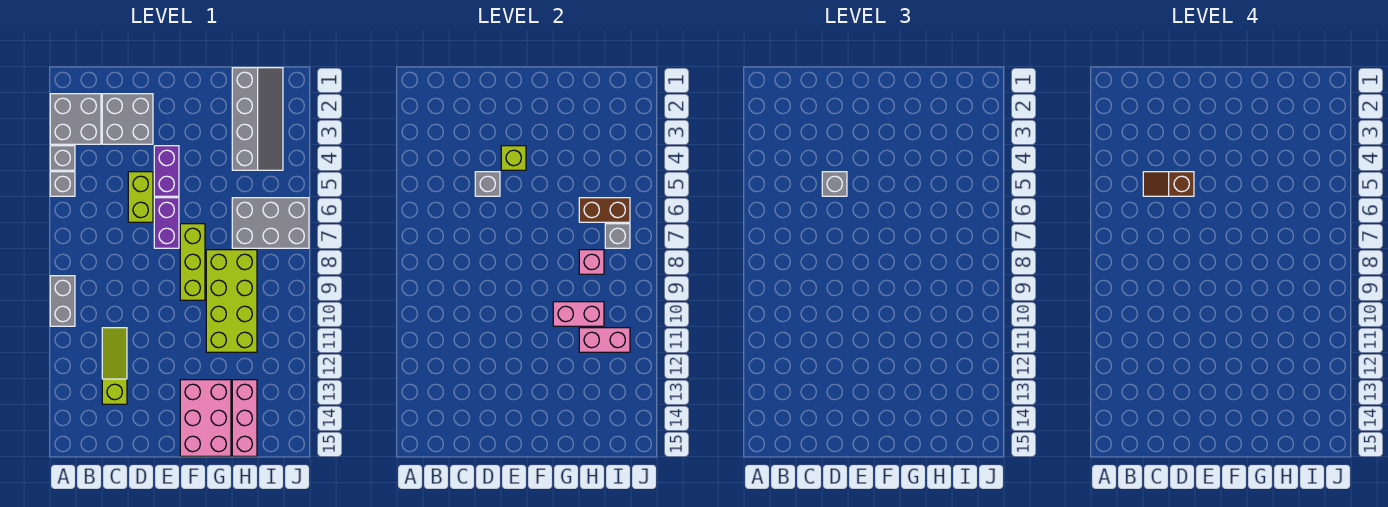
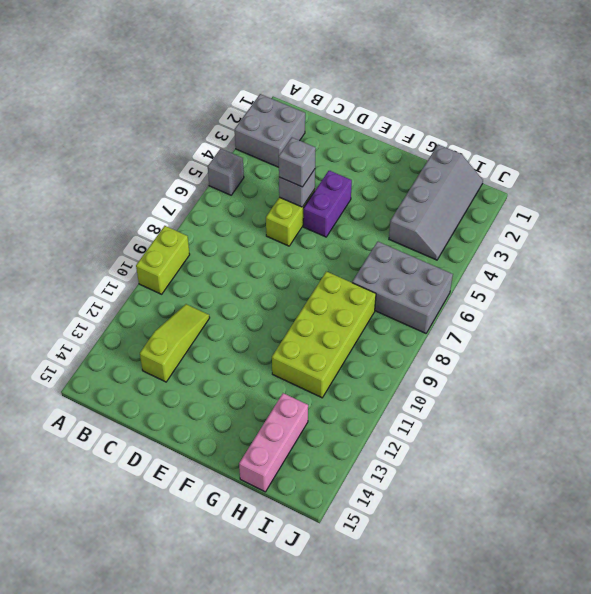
lime 1x2 brick [136,226,190,294] -> grey 1x2 brick [50,276,75,326]
none -> grey 1x1 brick [50,146,75,170]
none -> grey 2x2 brick [102,94,153,144]
none -> purple 1x2 brick [154,198,179,248]

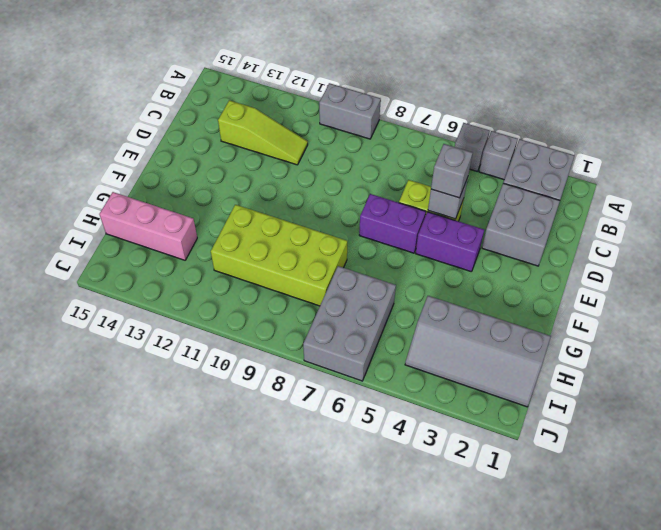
none -> lime 1x3 brick [180,224,205,300]
none -> pink 2x3 brick [180,380,231,456]
none -> lime 1x1 brick [501,146,526,170]

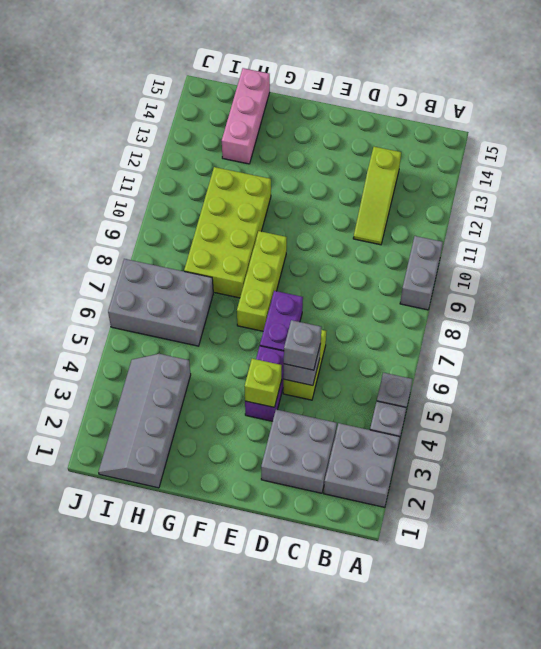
none -> pink 2x3 brick [180,380,231,456]
none -> pink 1x2 brick [553,302,604,326]
none -> brown 1x2 brick [579,198,630,222]

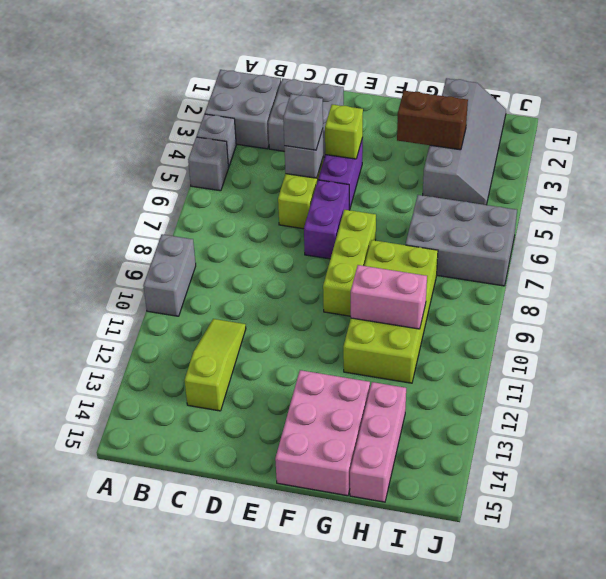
brown 1x2 brick [397,91,468,150] -> brown 1x2 brick moved to [579,198,630,222]
none -> pink 1x1 brick [579,250,604,274]
none -> pink 1x2 brick [579,328,630,352]
none -> grey 1x1 brick [605,224,630,248]

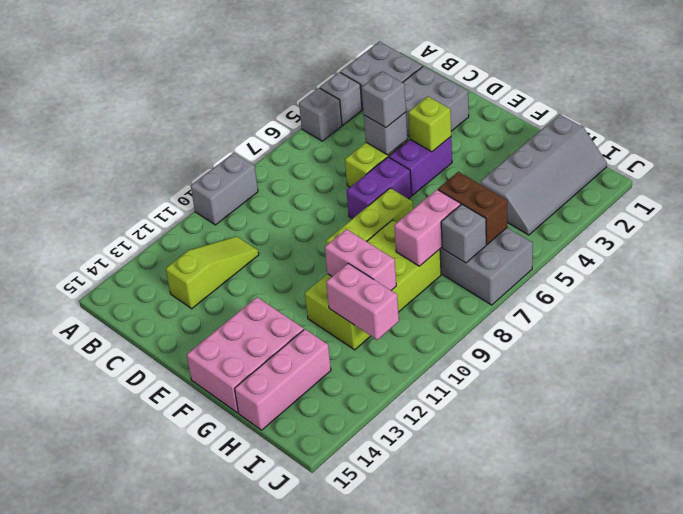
pink 1x2 brick [394,190,461,266] -> pink 1x1 brick [579,250,604,274]
none -> brown 1x2 slope [1143,172,1194,196]

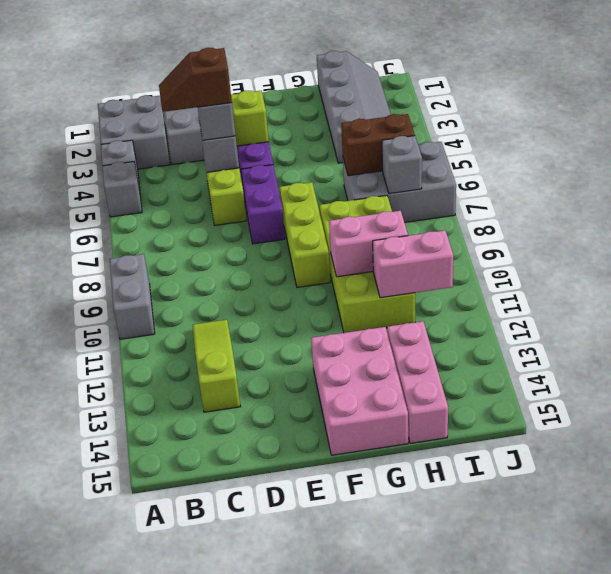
none -> pink 1x1 brick [579,250,604,274]

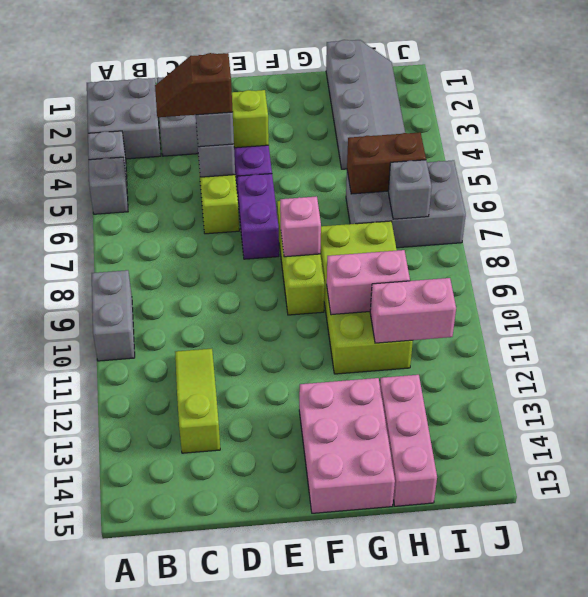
pink 1x1 brick [280,196,321,257] -> pink 1x1 brick moved to [579,250,604,274]

